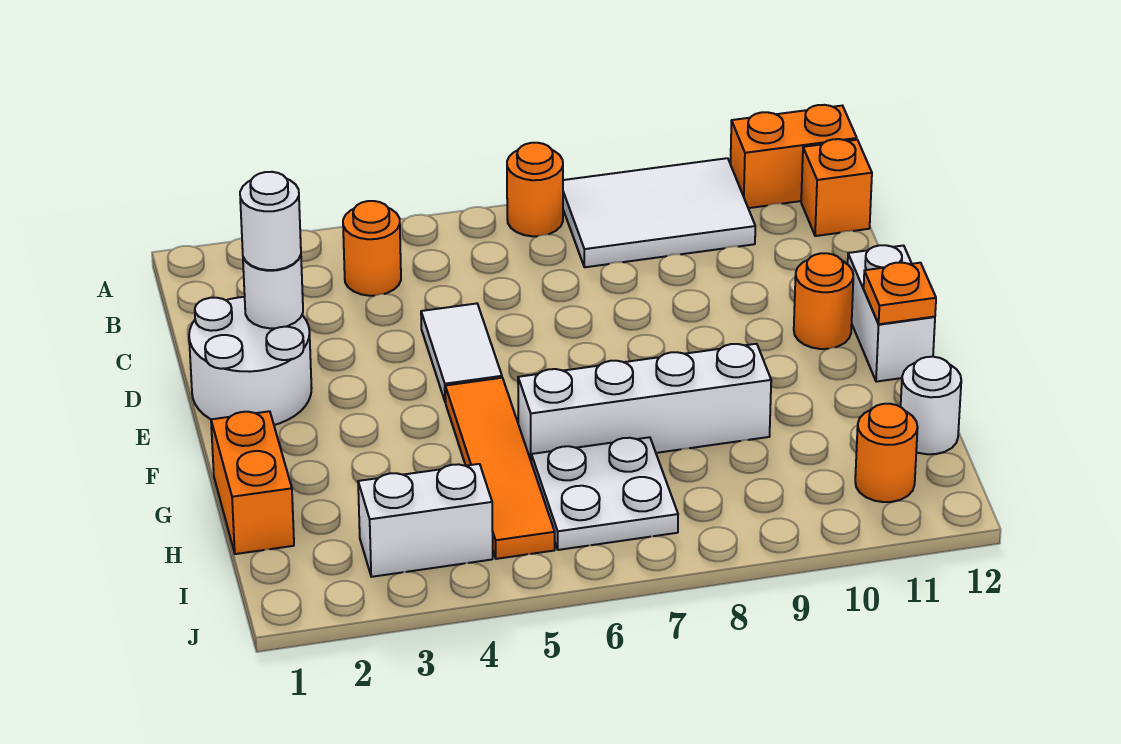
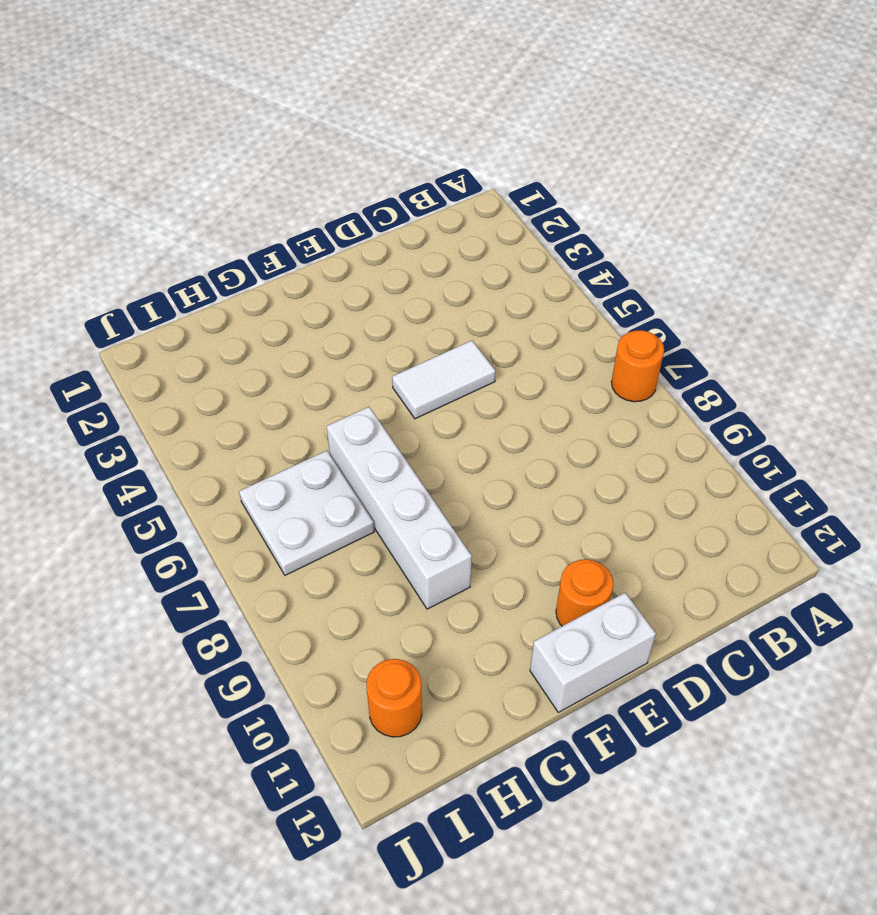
none -> white 2x3 tile [563,158,755,267]
none -> orange 1x2 brick [730,105,857,208]
none -> orange 1x1 round brick [343,201,401,296]

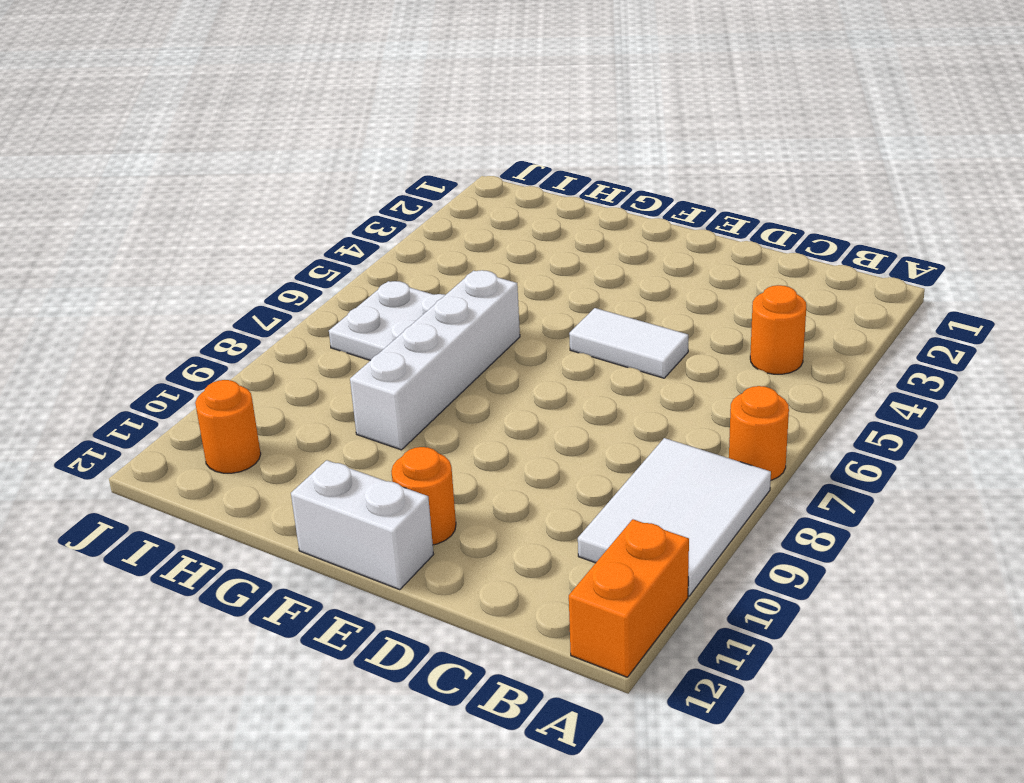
none -> orange 1x1 brick [801,139,872,236]
none -> white 2x2 round brick [189,297,312,425]
none -> orange 1x4 tile [445,378,555,559]

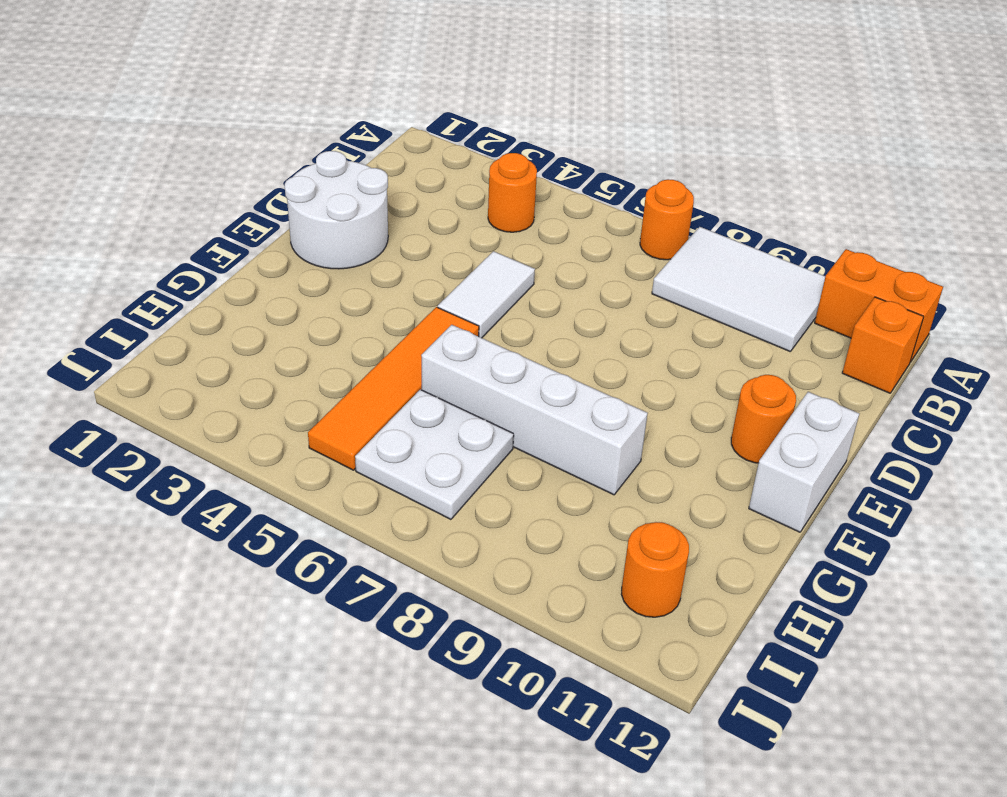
none -> orange 1x2 brick [211,411,294,554]
none -> white 1x1 round brick [901,357,961,454]
none -> white 1x2 brick [358,464,493,577]

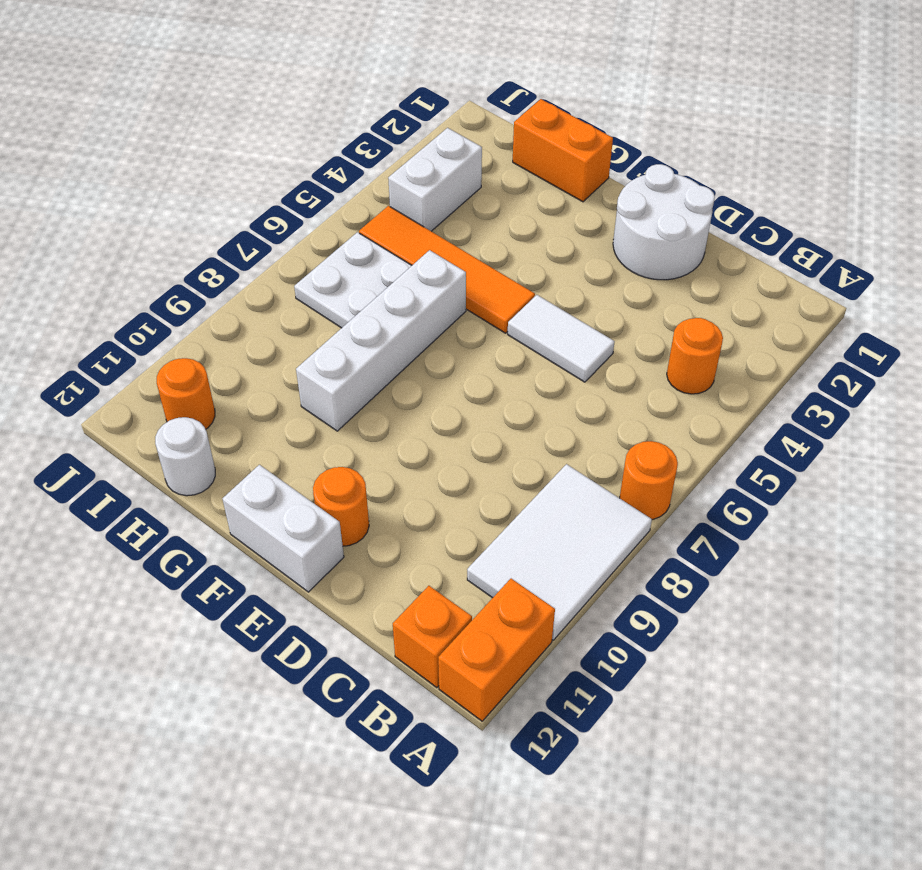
none -> white 1x1 round brick [243,255,303,328]
none -> orange 1x1 plate [864,263,936,324]
none -> white 1x1 round brick [240,172,301,270]

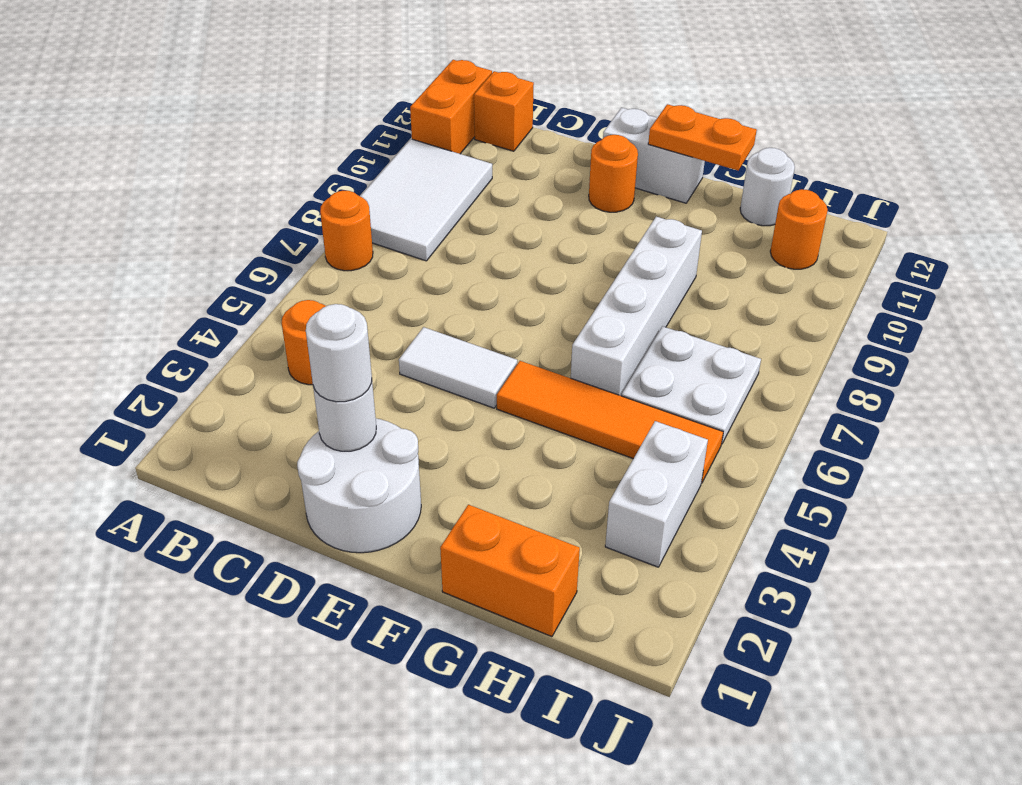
orange 1x2 plate [648,104,757,171] -> orange 1x1 plate [864,263,936,324]

